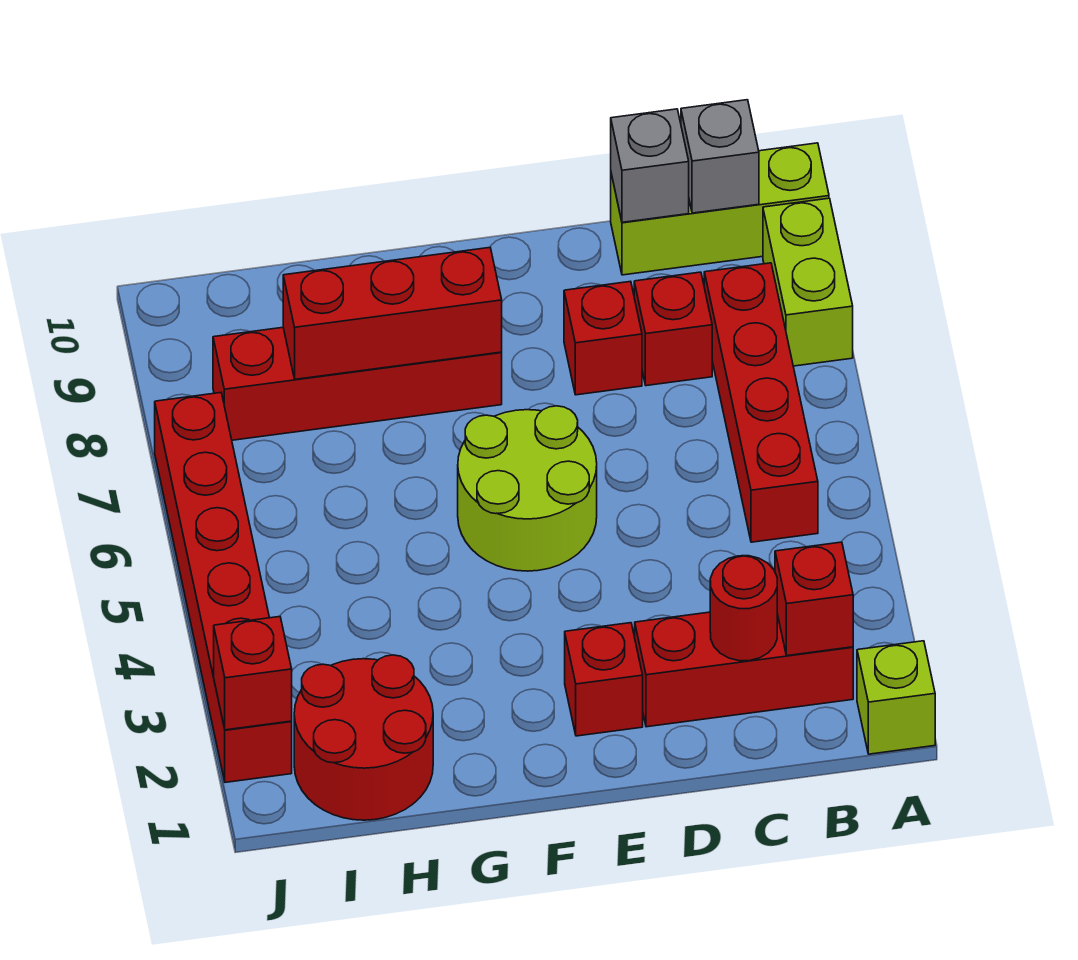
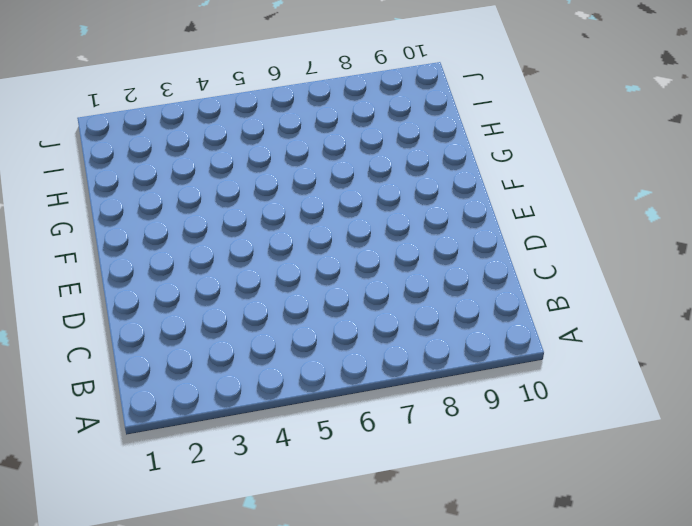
none -> lime 1x1 brick [857,641,935,754]
none -> lime 1x2 brick [763,198,853,366]
none -> lime 1x3 brick [611,143,829,275]

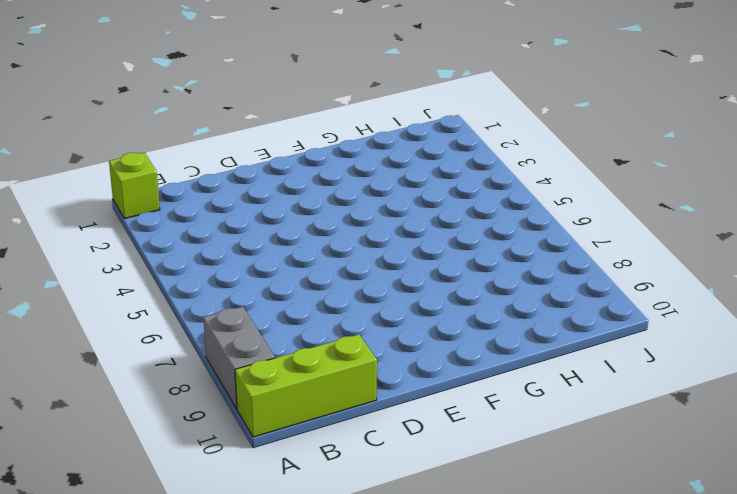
grey 1x2 brick [203,306,275,409] -> lime 1x2 brick [763,198,853,366]
none -> red 1x3 brick [635,612,853,727]
none -> red 1x4 brick [704,263,818,542]
none -> red 1x1 brick [634,272,712,386]

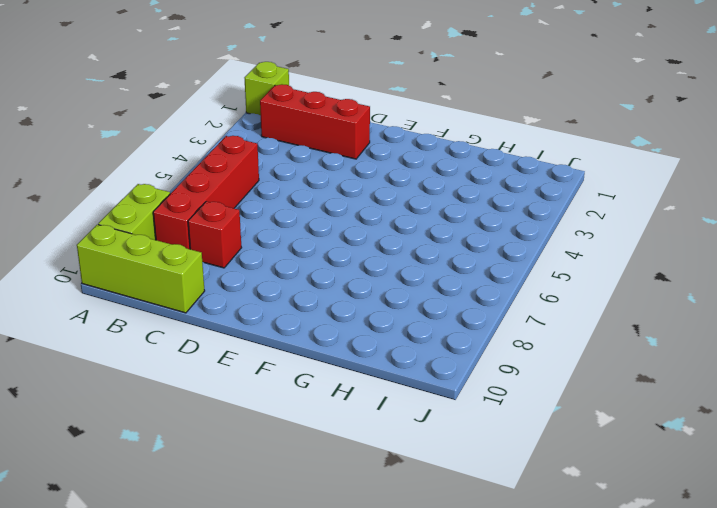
none -> red 1x1 brick [564,281,642,395]
none -> red 1x1 brick [565,623,643,736]
none -> lime 2x2 round brick [458,406,597,571]

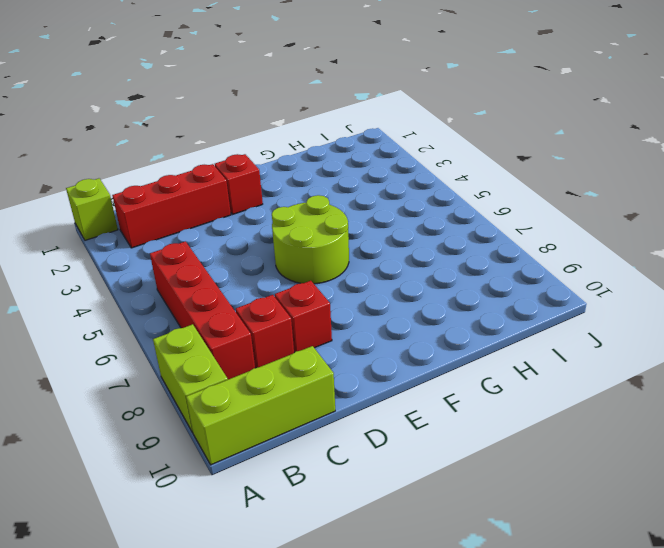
none -> red 1x4 brick [213,328,502,440]
none -> red 2x2 round brick [294,655,433,820]
none -> red 1x6 brick [155,393,292,782]

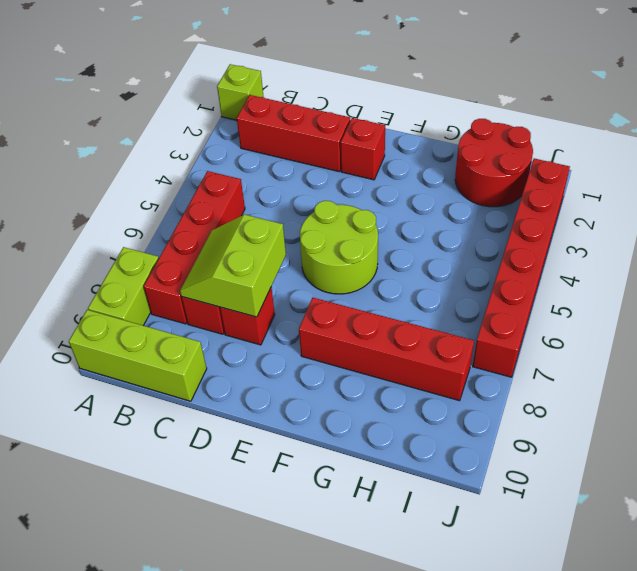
lime 2x2 slope [180,215,286,317] -> none
none -> red 1x1 brick [775,542,853,656]
none -> grey 1x1 brick [681,100,759,213]
none -> red 1x1 round brick [710,556,777,661]

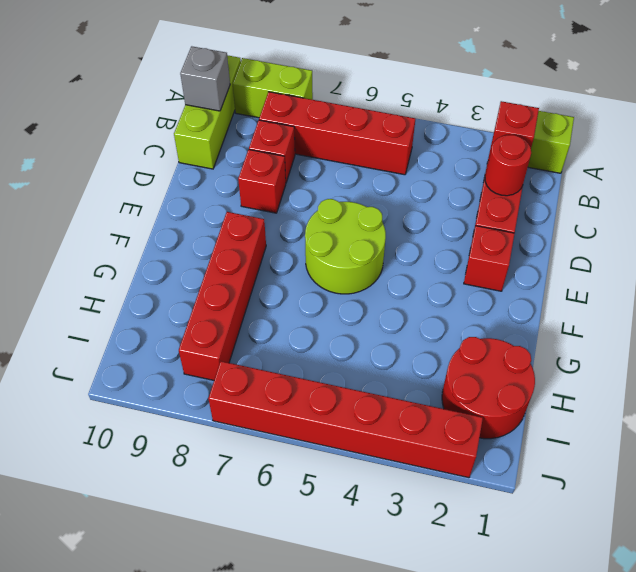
none -> grey 1x1 brick [611,109,689,222]
none -> red 1x3 brick [283,247,502,379]
none -> red 1x1 brick [214,617,292,730]

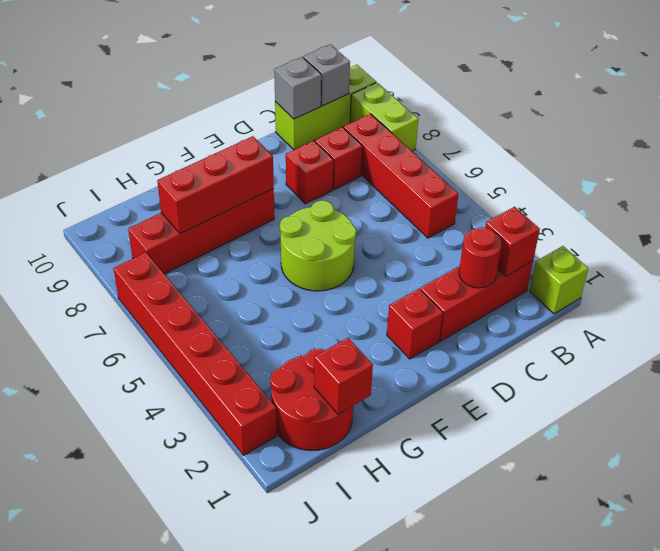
red 1x1 brick [314,338,373,414] -> red 1x1 brick moved to [214,617,292,730]

